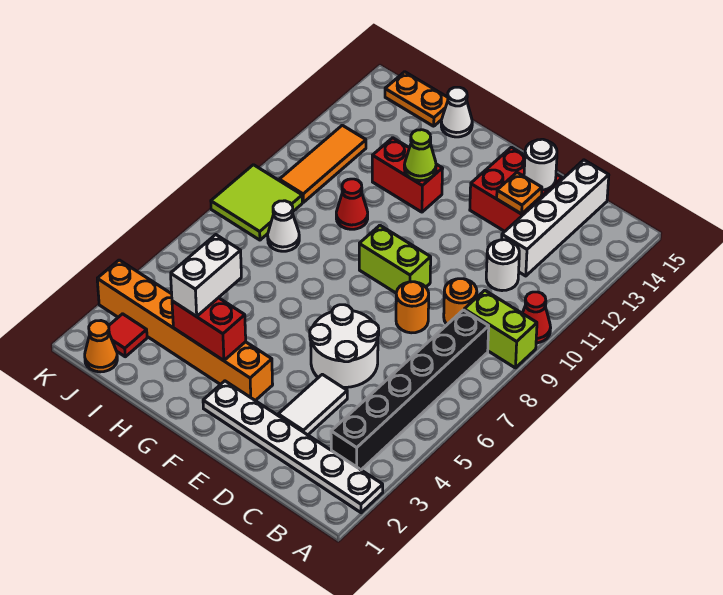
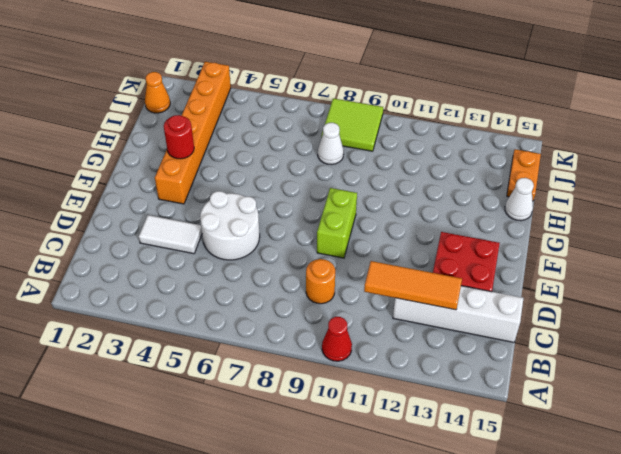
orange 1x3 tile [364,261,462,310] -> orange 1x3 tile moved to [279,125,366,202]
red 1x1 round brick [164,115,194,159] -> red 1x2 brick [172,298,246,361]
none -> white 1x6 plate [203,381,383,513]
none -> lime 1x2 brick [464,290,537,368]
none -> black 1x6 brick [331,310,489,470]

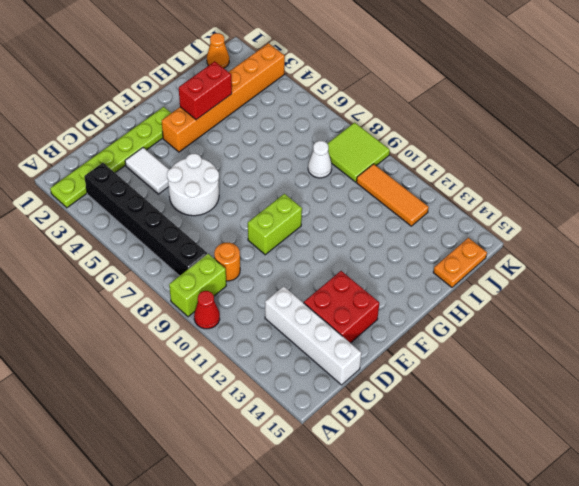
lime 1x6 plate [50,107,171,208] -> white 1x6 plate [203,381,383,513]
none -> white 1x1 round brick [486,240,519,291]
none -> orange 1x1 round brick [396,282,429,333]
none -> red 1x2 brick [372,138,443,212]

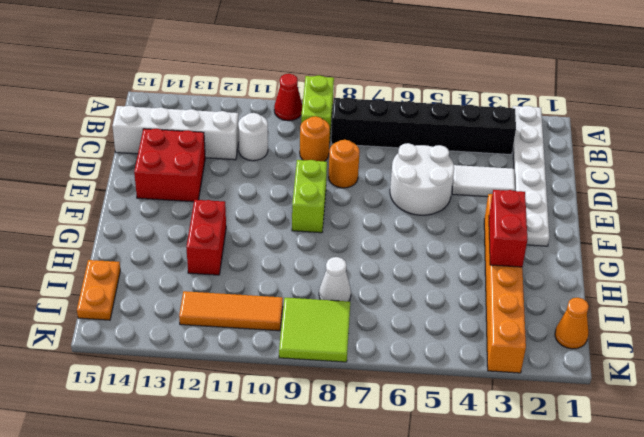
none -> red 1x1 cone [336,179,368,229]
none -> white 1x1 cone [441,87,472,137]
none -> red 1x1 tile [109,314,147,357]

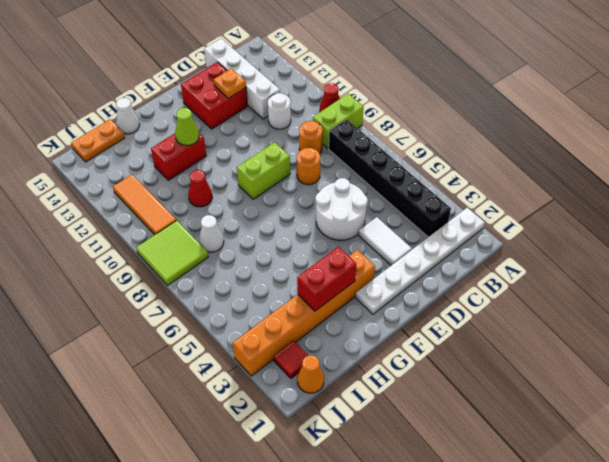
none -> white 1x1 round brick [524,139,557,190]
none -> white 1x2 brick [171,235,241,316]

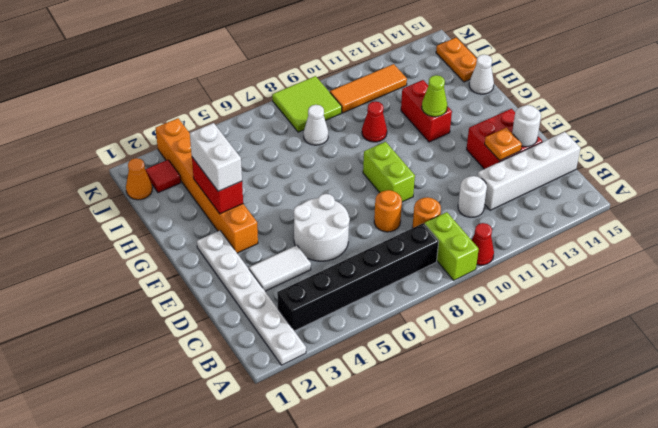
white 1x2 brick [190,123,242,191] -> white 1x2 brick turned to [171,235,241,316]

